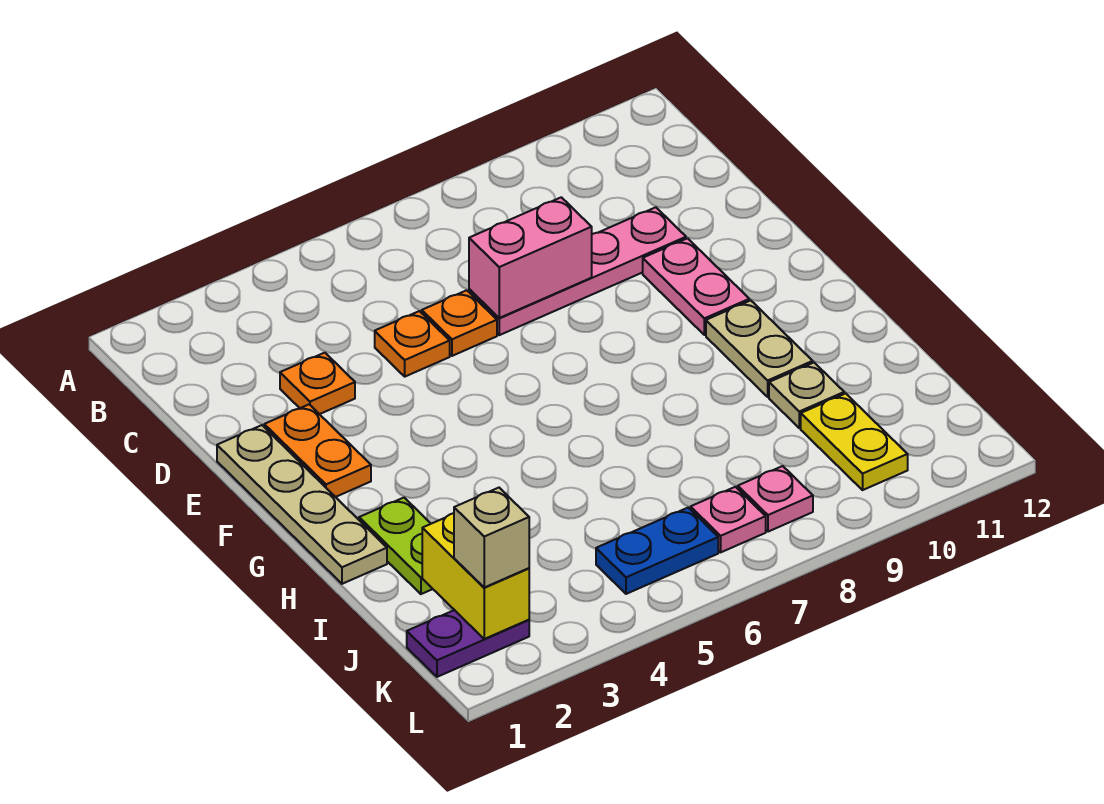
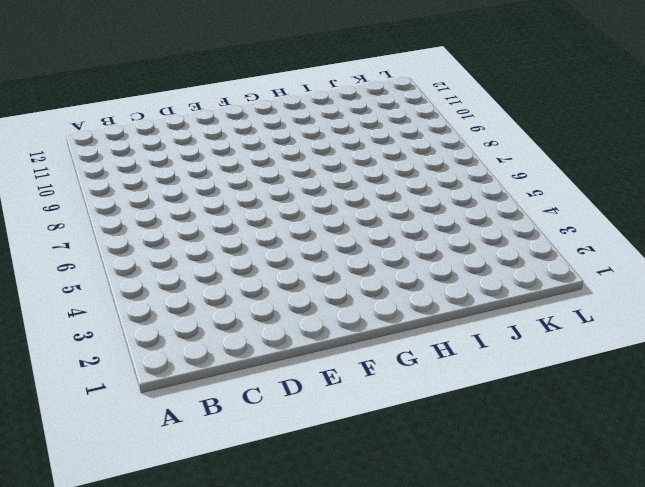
none -> orange 1x1 plate [280,353,355,414]
none -> orange 1x1 plate [375,311,450,377]
none -> orange 1x1 plate [422,290,497,356]

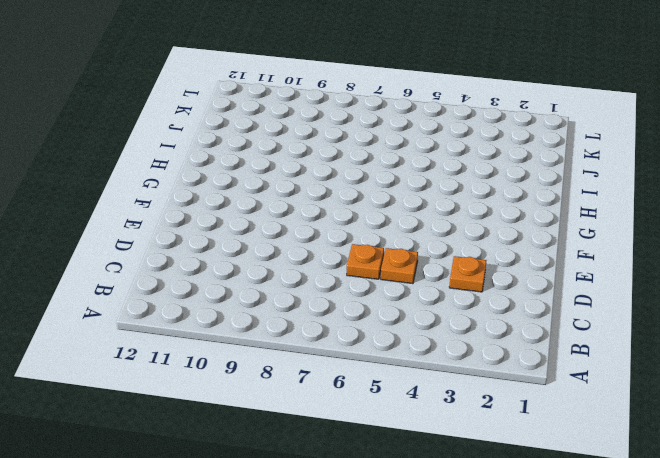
none -> pink 1x4 plate [469,207,686,335]
none -> tan 1x4 plate [217,425,387,584]
none -> orange 1x2 plate [264,404,371,497]

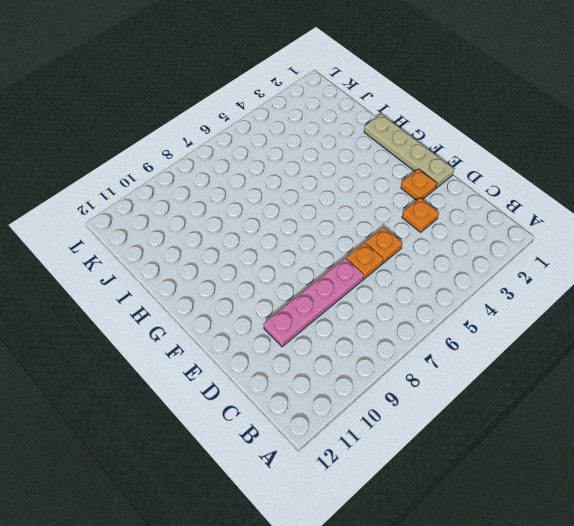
orange 1x1 plate [401,169,437,201] -> orange 1x2 plate [264,404,371,497]
none -> pink 1x2 plate [643,238,749,335]
none -> tan 1x2 plate [706,300,813,397]
none -> lime 1x2 plate [359,498,432,594]

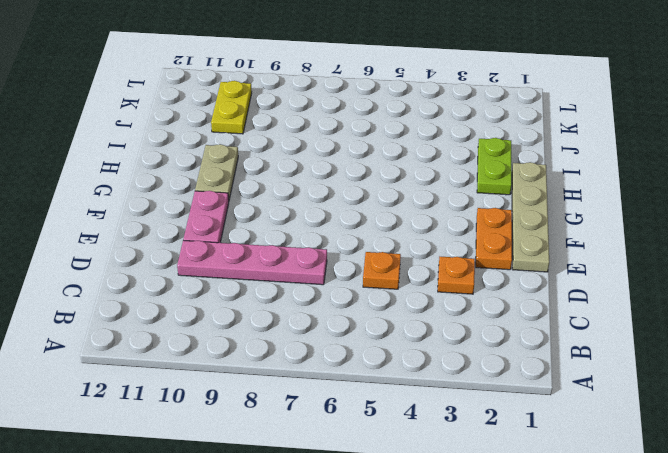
none -> orange 1x1 plate [422,290,497,356]
none -> tan 1x1 plate [769,363,844,428]
none -> purple 1x2 plate [407,610,529,677]

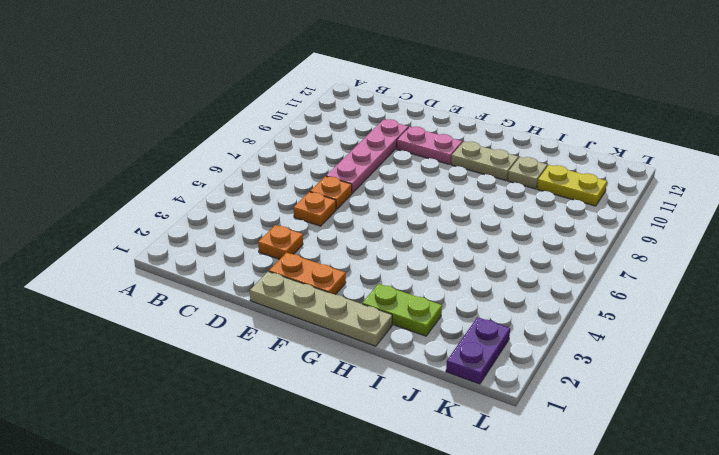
none -> blue 1x2 plate [596,508,718,594]
none -> pink 1x1 plate [691,487,766,552]
none -> pink 1x1 plate [738,466,813,532]

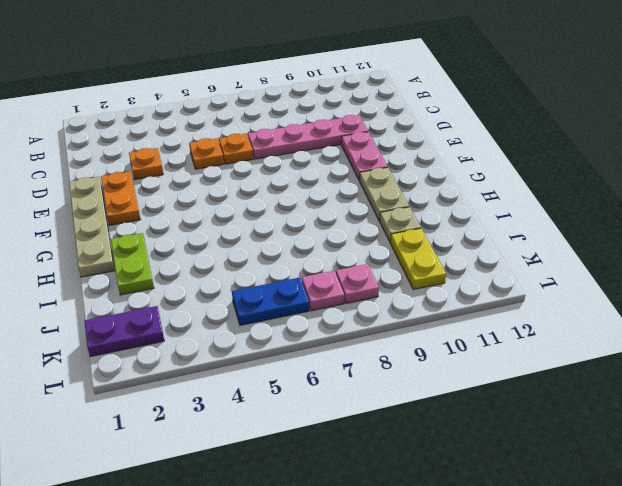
none -> pink 1x2 brick [469,197,592,318]
none -> yellow 1x2 brick [422,513,529,639]
none -> tan 1x1 brick [454,488,529,587]

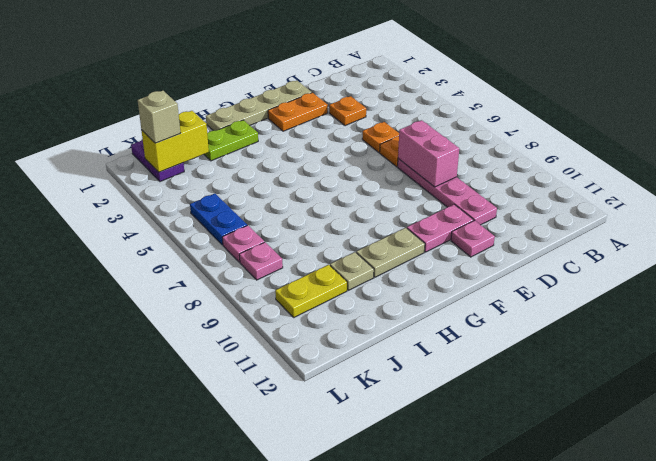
pink 1x1 plate [451,220,495,257] -> none

